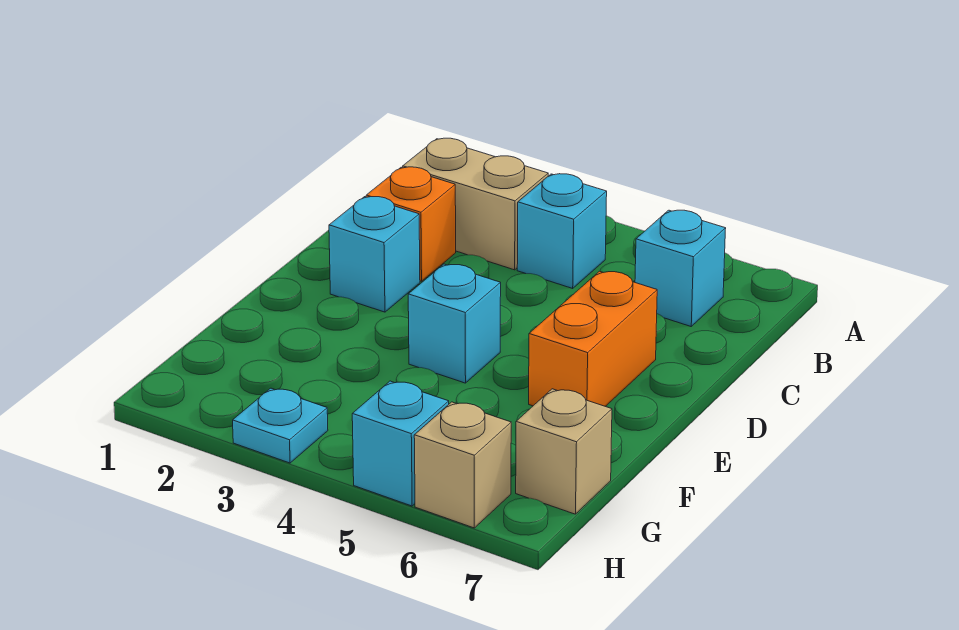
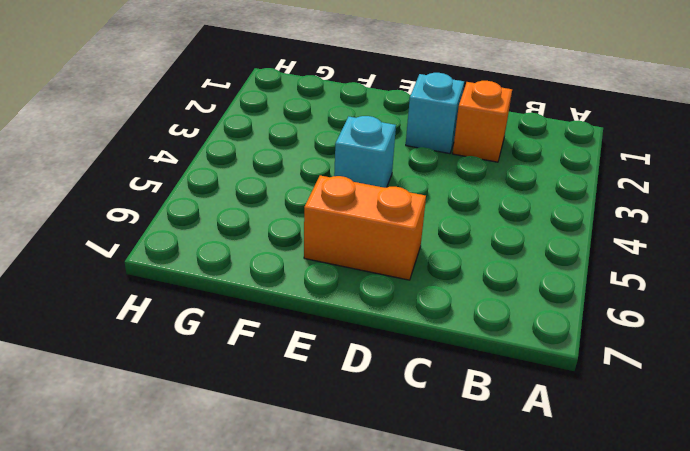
none -> tan 1x2 brick [403,138,548,270]
none -> cyan 1x1 brick [517,174,607,288]

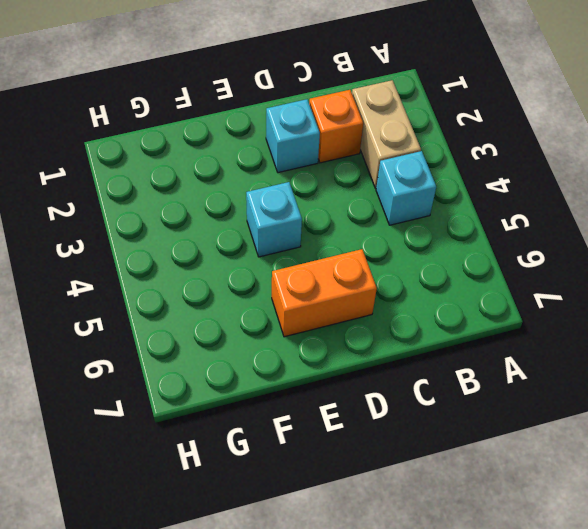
none -> cyan 1x1 brick [635,210,726,326]
none -> tan 1x1 brick [516,389,612,514]

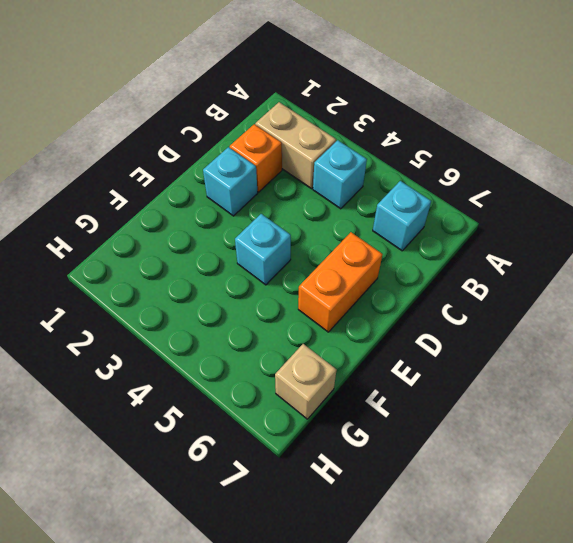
none -> cyan 1x1 plate [233,388,328,463]
none -> cyan 1x1 brick [352,381,449,506]

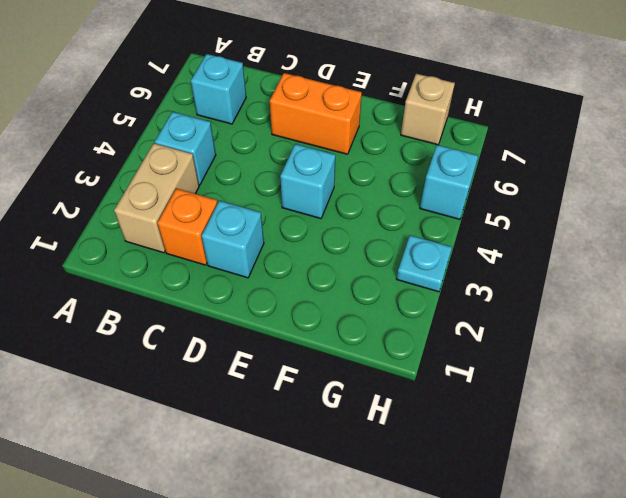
none -> tan 1x1 brick [414,402,511,528]

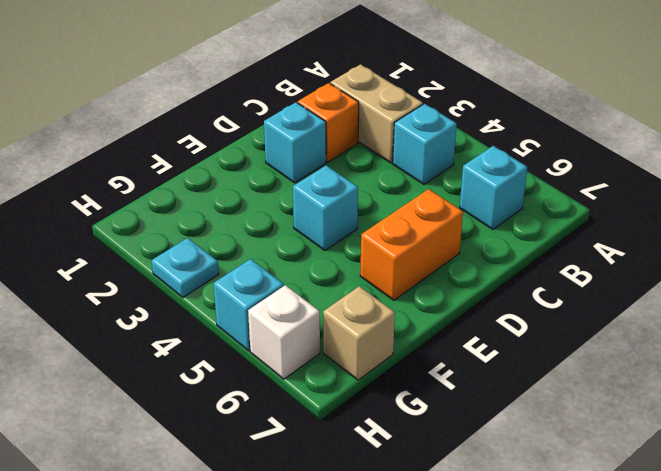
white 1x1 brick [248,285,320,379] -> tan 1x1 brick [414,402,511,528]

